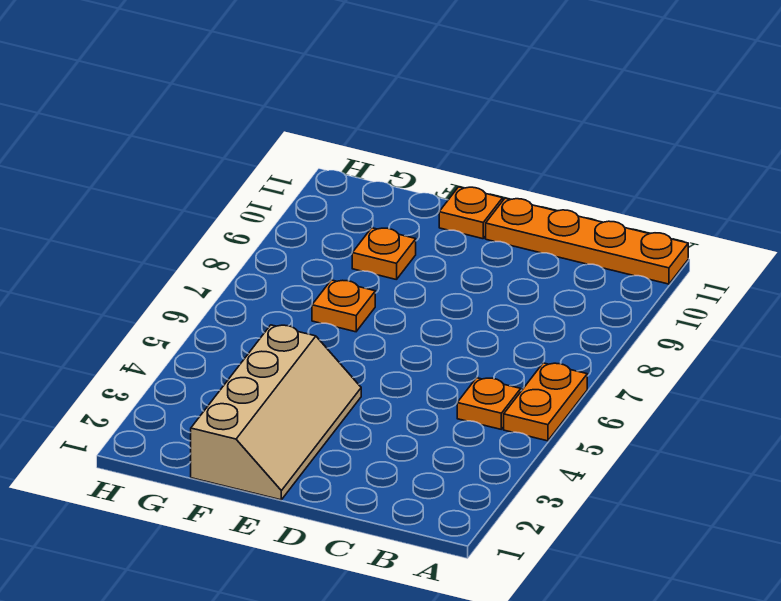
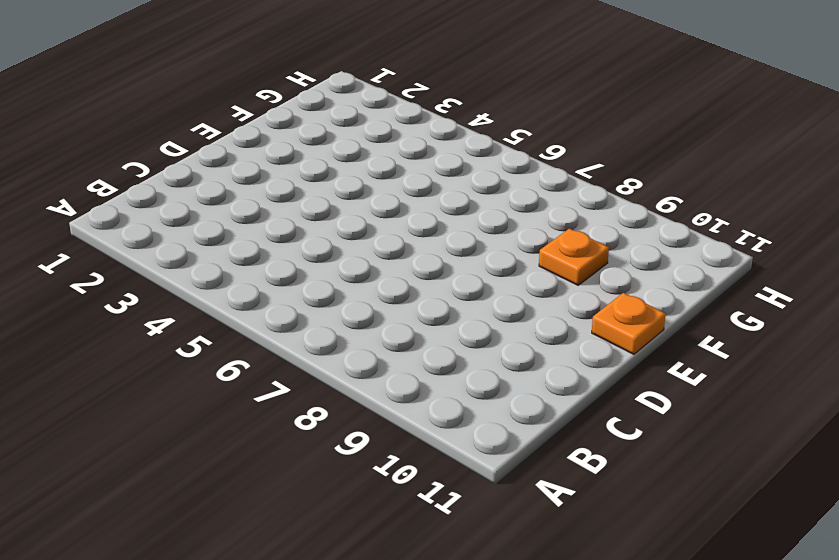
none -> orange 1x2 plate [504,363,587,441]
none -> orange 1x4 plate [486,198,688,284]

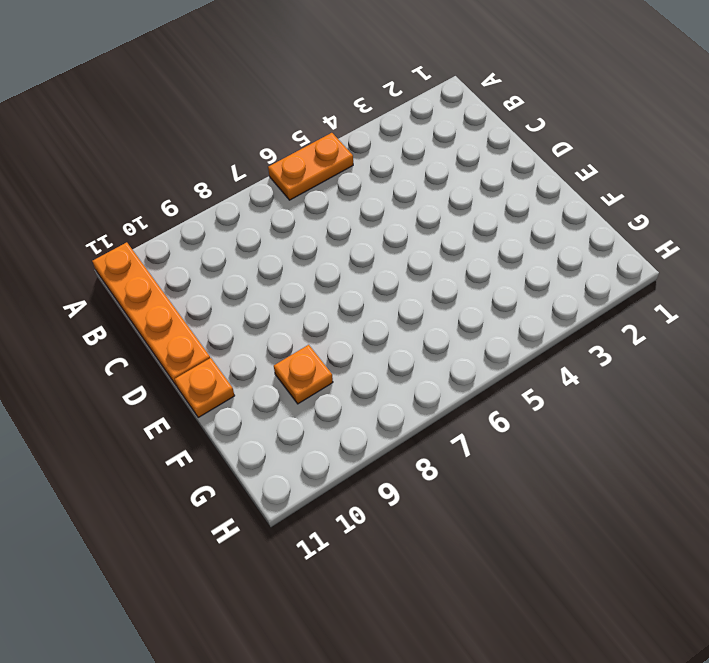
none -> orange 1x1 plate [457,378,521,429]
none -> tan 2x4 slope [191,325,361,500]

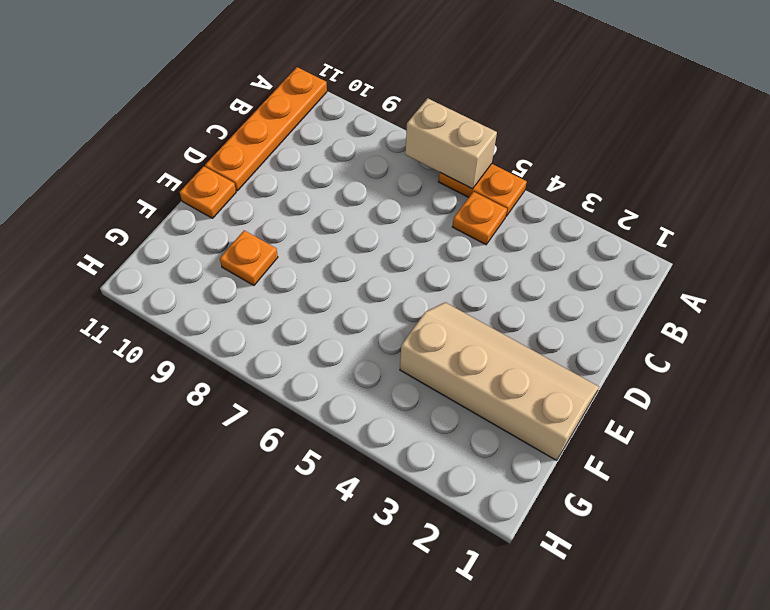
tan 1x2 brick [405,98,497,189] -> none
none -> orange 1x1 plate [312,280,375,332]

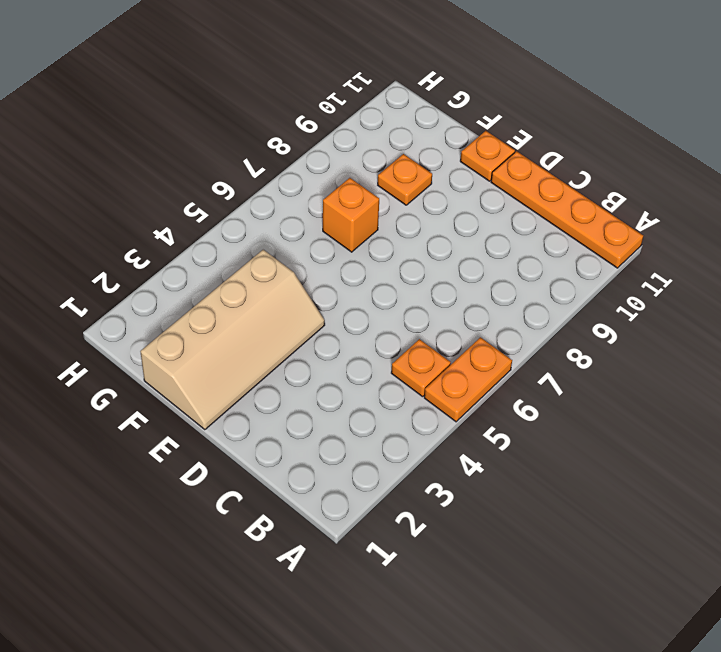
orange 1x1 brick [323,178,379,252] -> orange 1x1 plate [312,280,375,332]

